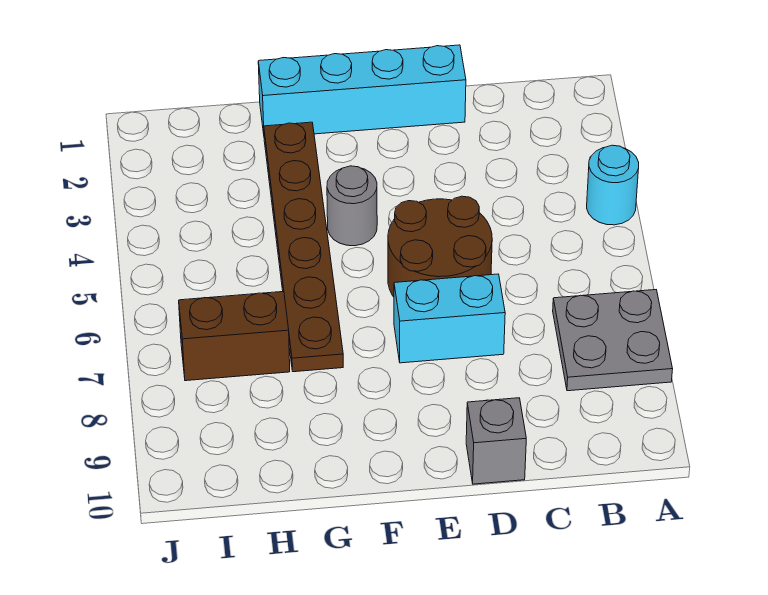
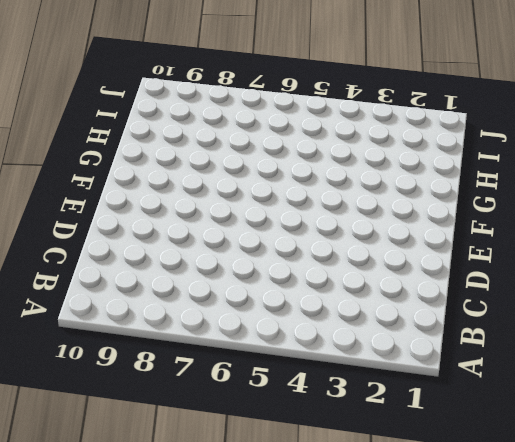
none -> cyan 1x1 round brick [587,145,639,225]
none -> grey 2x2 plate [553,290,673,391]

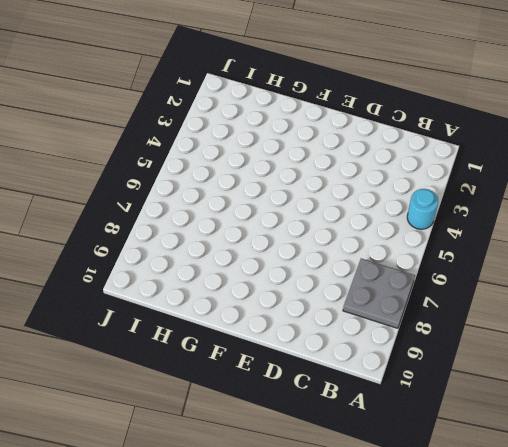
none -> cyan 1x4 brick [258,45,466,134]
none -> brown 2x2 round brick [388,196,492,297]

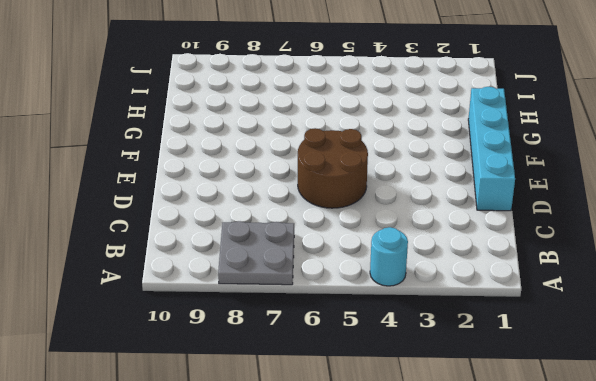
none -> cyan 1x2 brick [394,274,505,363]
none -> grey 1x1 brick [466,398,526,484]

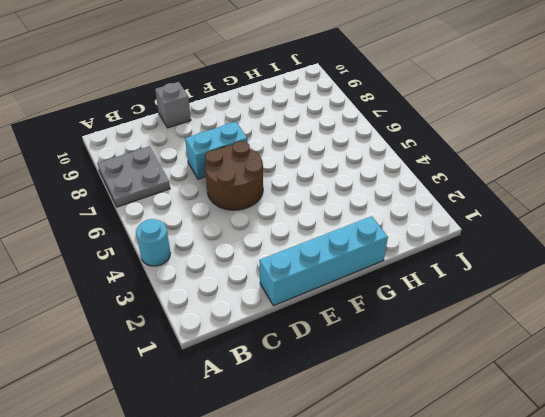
none -> grey 1x1 round brick [327,166,377,246]
none -> brown 1x6 plate [264,122,343,372]

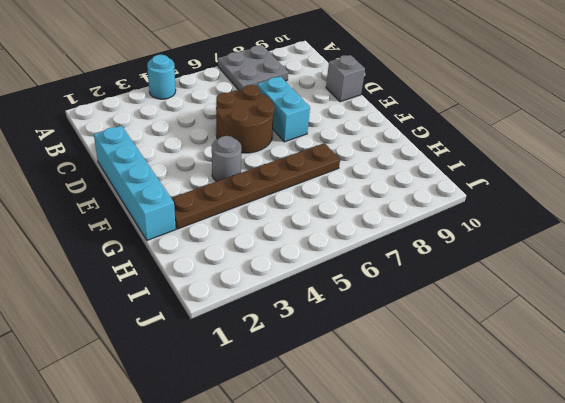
none -> brown 1x2 brick [179,291,290,381]

